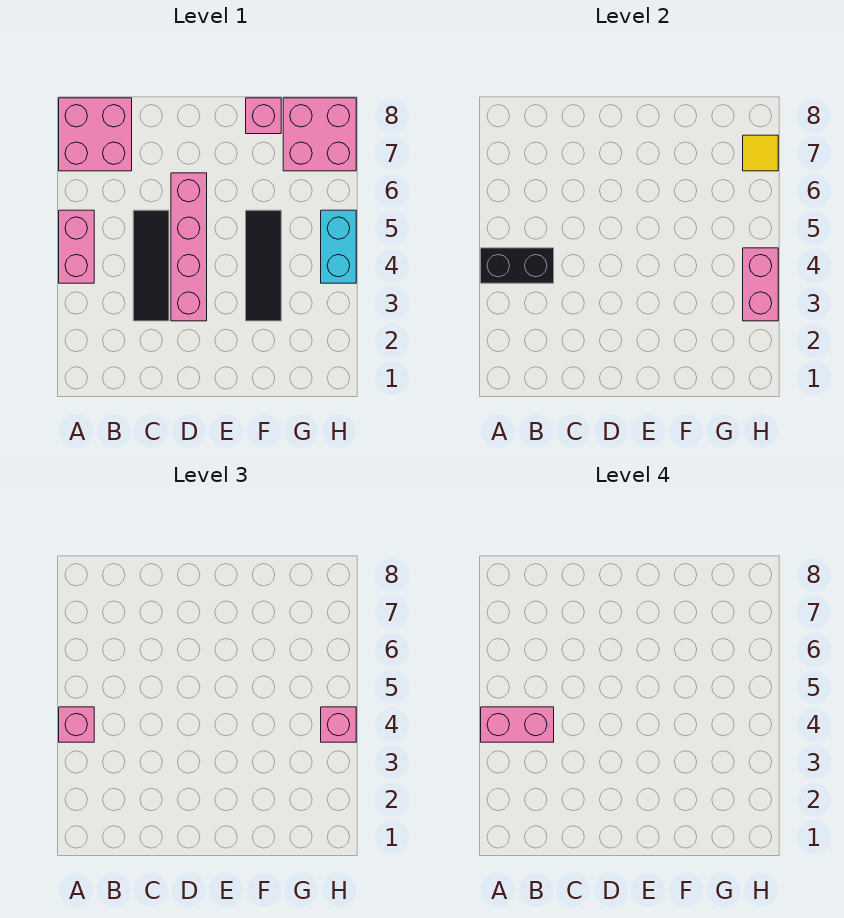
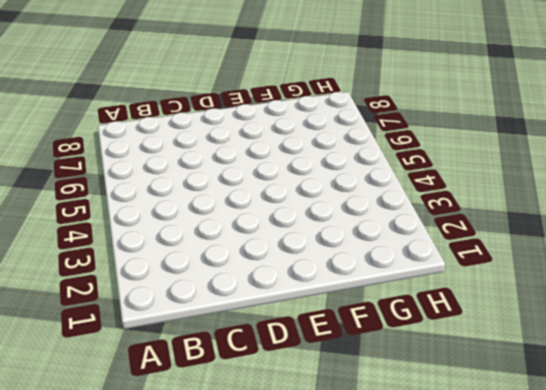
none -> pink 1x2 brick [59,210,94,283]
none -> pink 2x2 brick [59,98,132,171]
none -> black 1x3 tile [133,210,169,321]

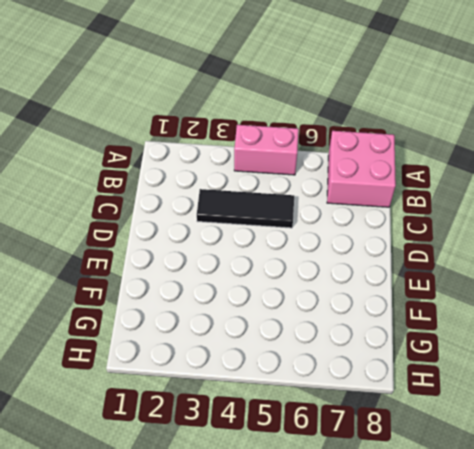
none -> pink 1x4 brick [171,173,207,321]
none -> black 1x3 tile [246,210,281,321]
none -> pink 1x1 brick [246,98,281,134]

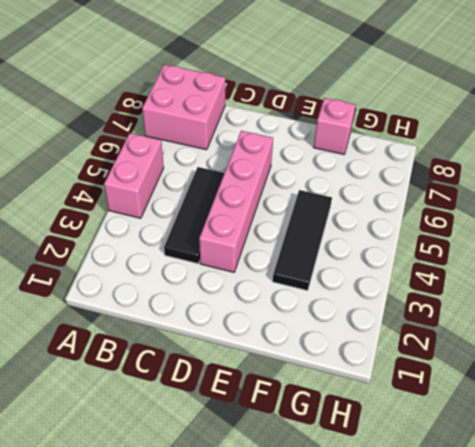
none -> pink 2x2 brick [283,98,356,171]
none -> cyan 1x2 brick [321,210,356,283]
none -> black 1x2 brick [481,248,554,283]

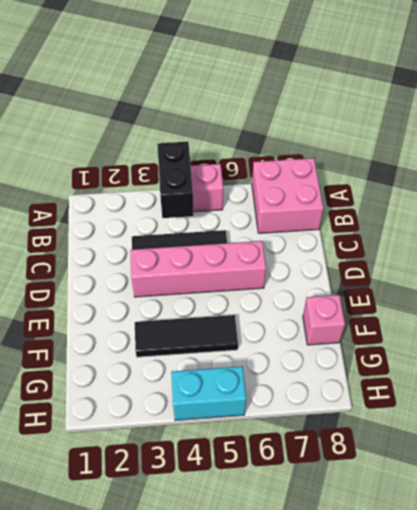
none -> pink 2x2 brick [283,98,356,171]
none -> pink 1x2 brick [743,248,778,321]
none -> yellow 1x1 tile [743,135,778,171]

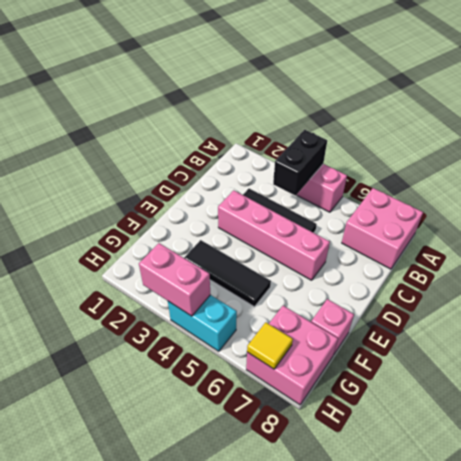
none -> pink 1x1 brick [59,707,94,742]
none -> pink 1x1 brick [321,707,356,742]
none -> pink 1x2 brick [481,707,554,742]

